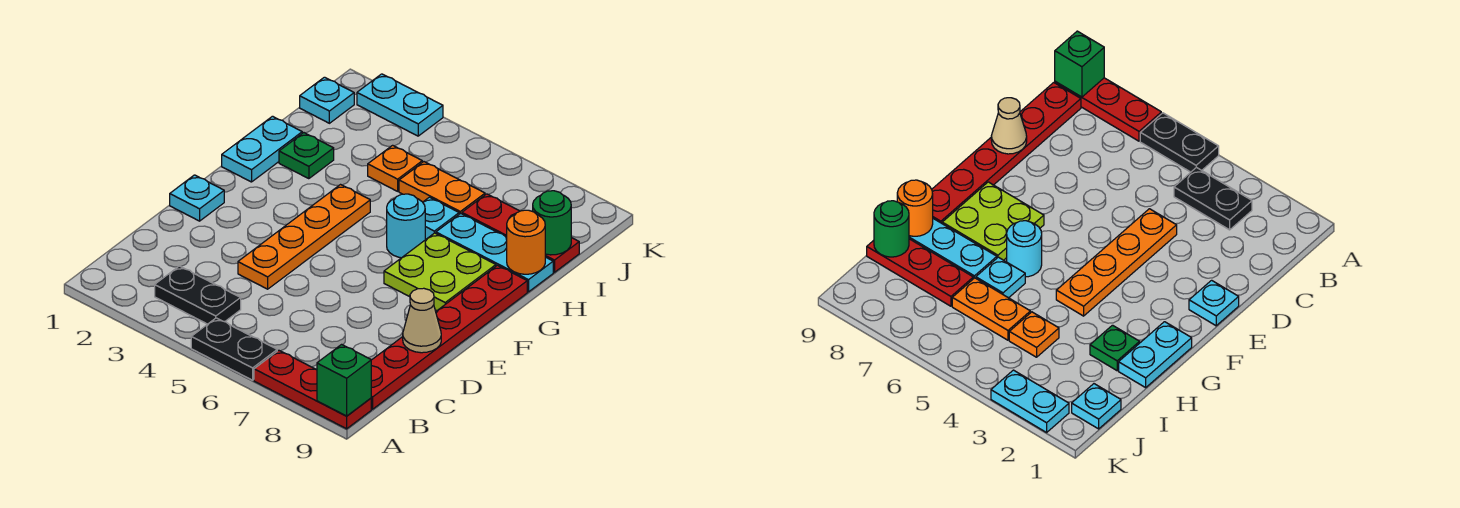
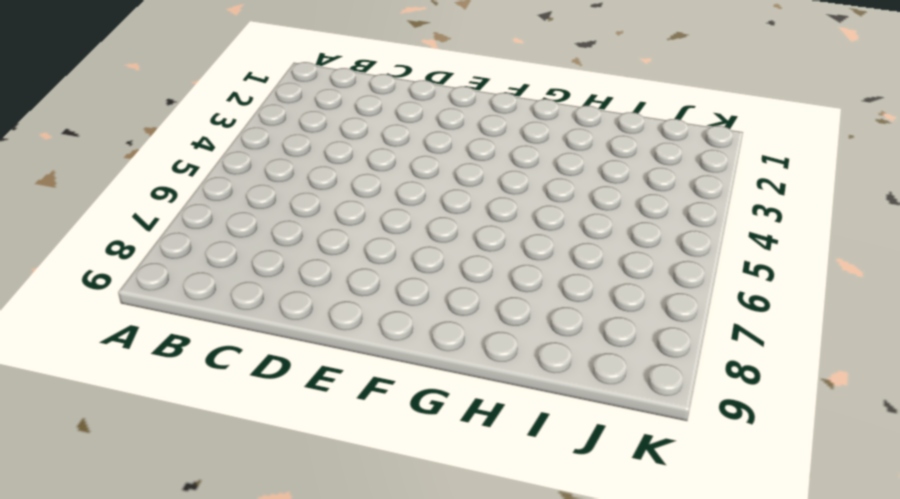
none -> black 1x2 plate [191,318,277,380]
none -> red 1x3 plate [254,350,371,429]
none -> black 1x2 plate [155,266,241,324]

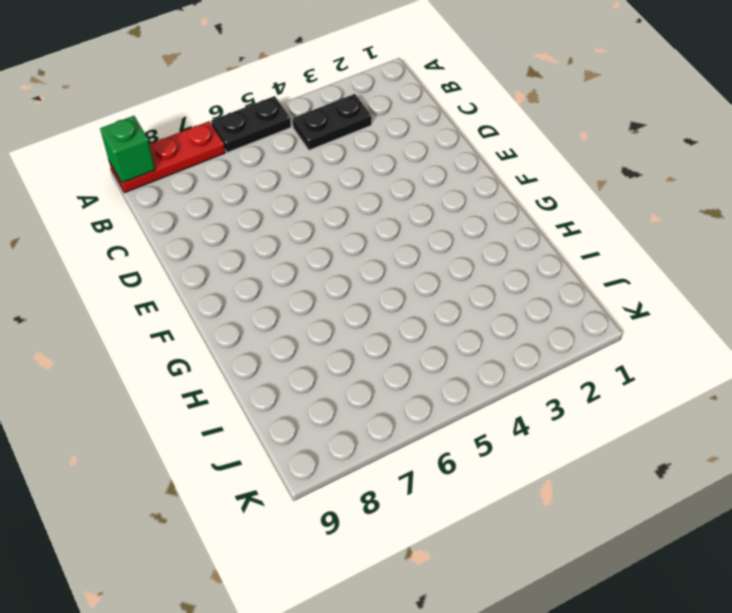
none -> red 1x6 plate [371,265,527,409]
none -> orange 1x4 plate [238,185,370,289]
none -> cyan 1x1 plate [170,175,224,221]

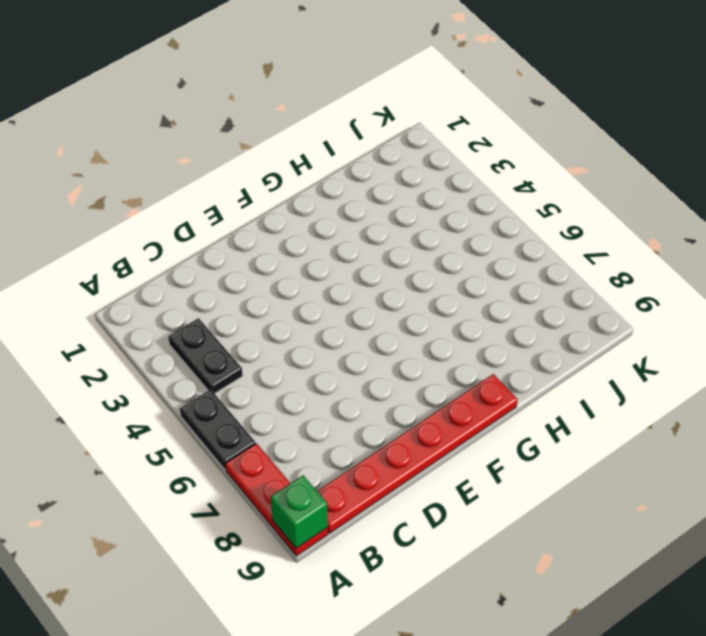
none -> orange 1x4 plate [238,185,370,289]
none -> cyan 1x1 plate [170,175,224,221]
none -> lime 2x2 plate [384,233,496,311]

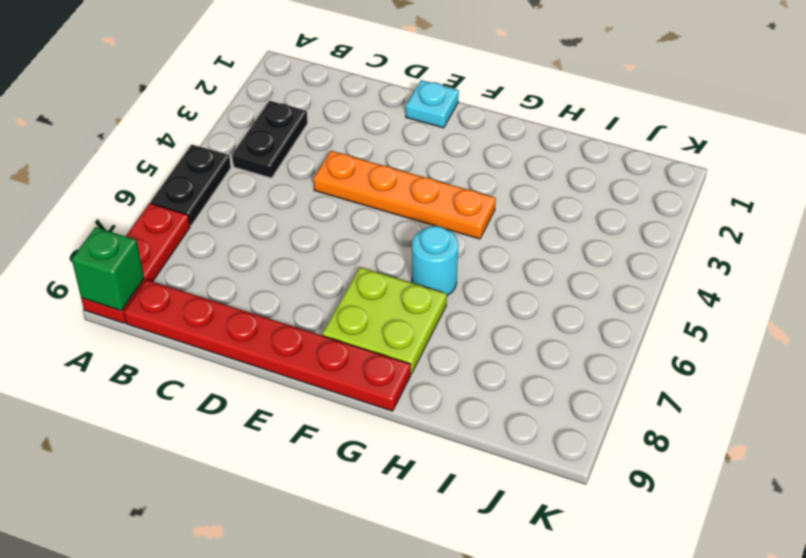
none -> cyan 1x2 plate [222,116,302,182]
none -> green 1x1 plate [279,133,334,179]
none -> cyan 1x1 plate [423,197,459,239]

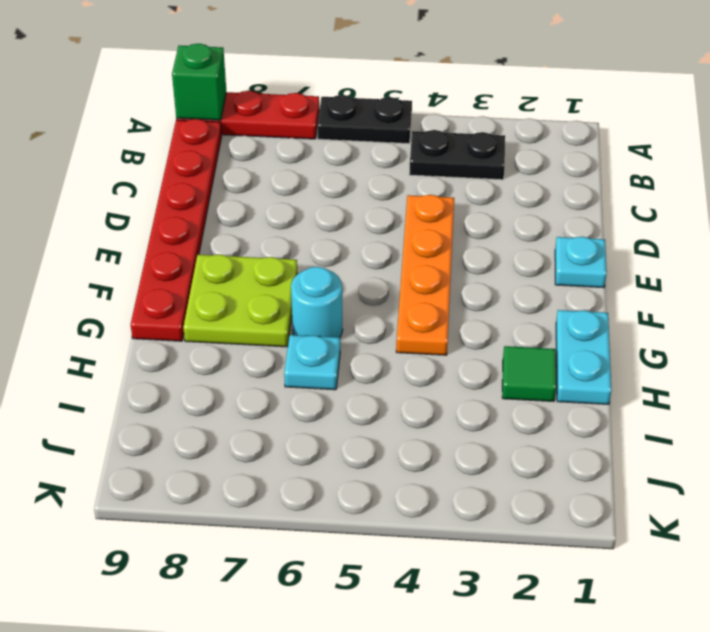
green 1x1 tile [502,346,556,401] -> green 1x1 plate [279,133,334,179]
none -> cyan 1x3 plate [436,213,553,292]
none -> orange 1x1 plate [368,145,422,191]
none -> orange 1x2 plate [399,162,485,214]

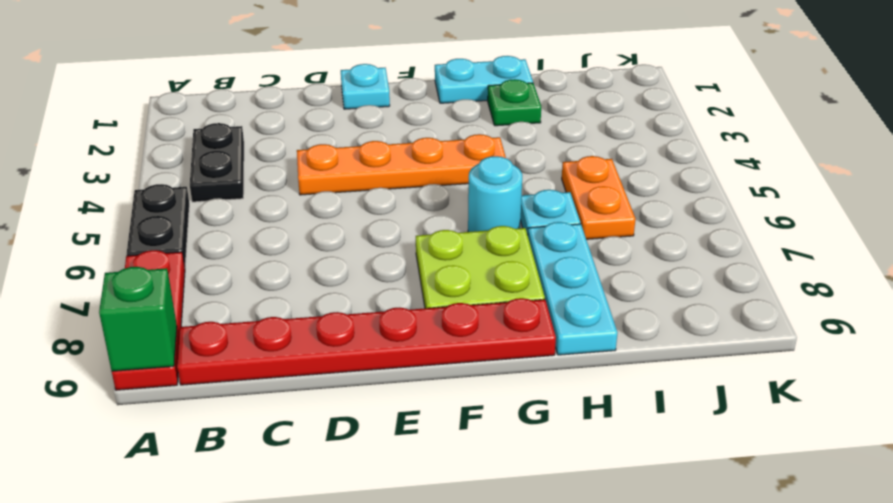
none -> orange 1x1 plate [368,145,422,191]
none -> red 1x3 plate [462,194,579,272]
none -> cyan 1x1 plate [300,77,354,123]

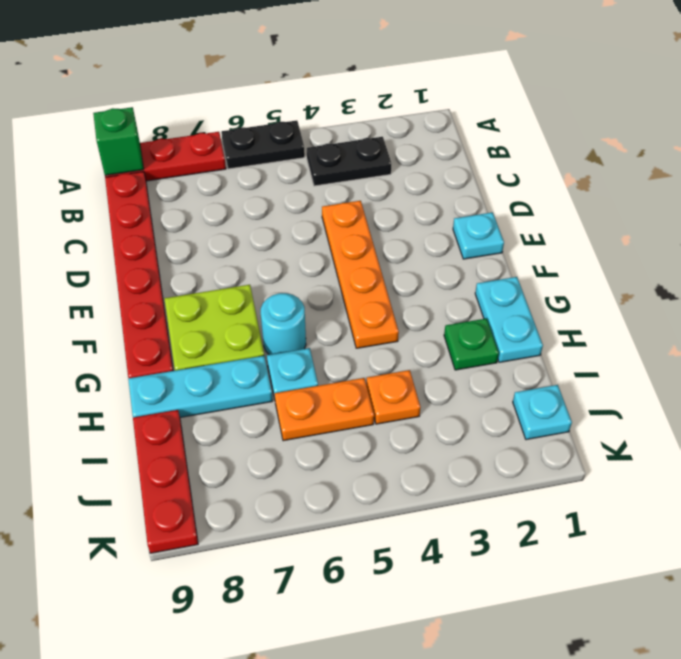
red 1x3 plate [133,410,198,553] -> red 1x3 plate turned to [462,194,579,272]
none -> cyan 1x2 plate [357,74,443,136]
none -> tan 1x1 cone [403,288,441,353]
none -> orange 1x1 round brick [507,210,545,274]

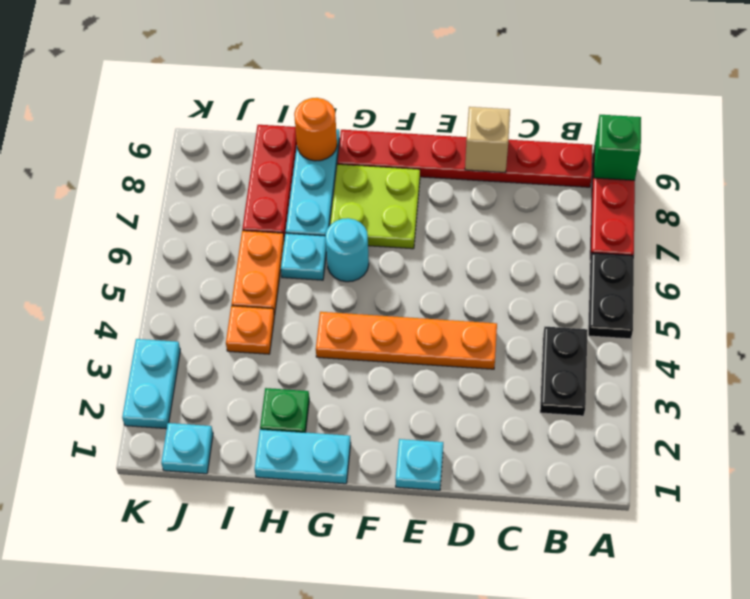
tan 1x1 brick [465,107,510,173] -> tan 1x1 cone [403,288,441,353]
none -> green 1x1 round brick [533,191,571,255]

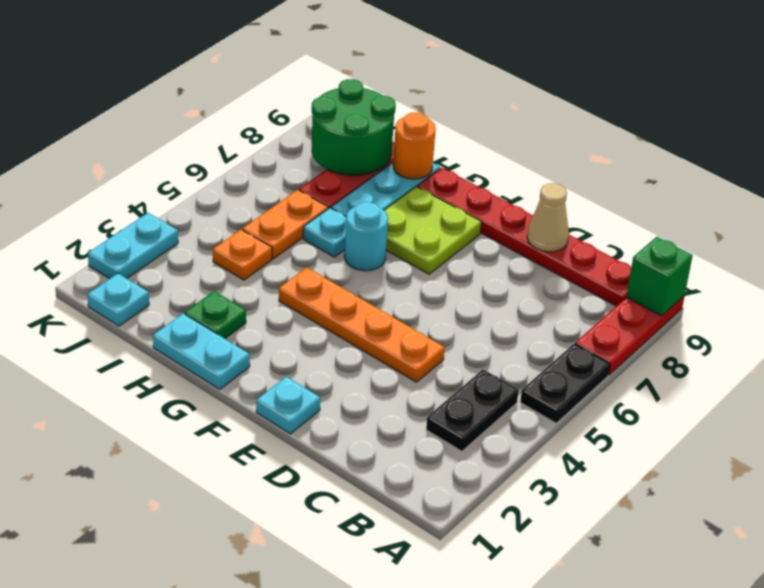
green 2x2 round brick [311,79,396,175] -> green 1x1 round brick [533,191,571,255]

